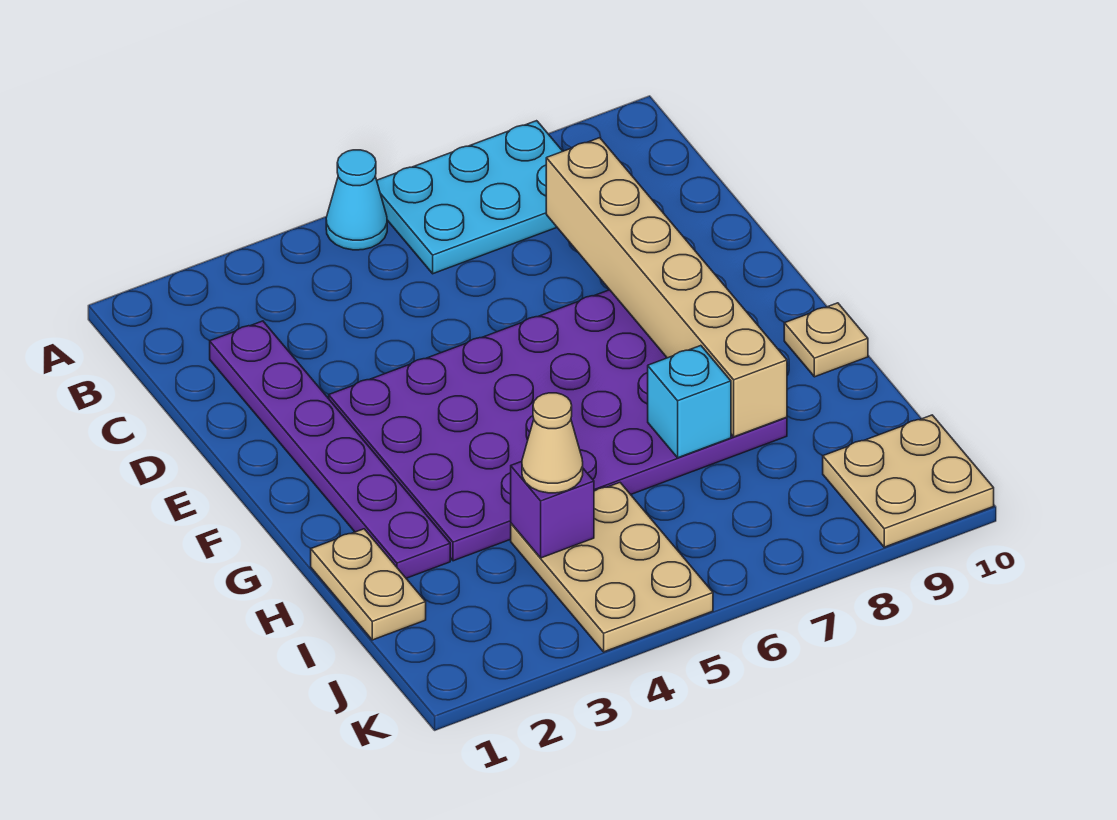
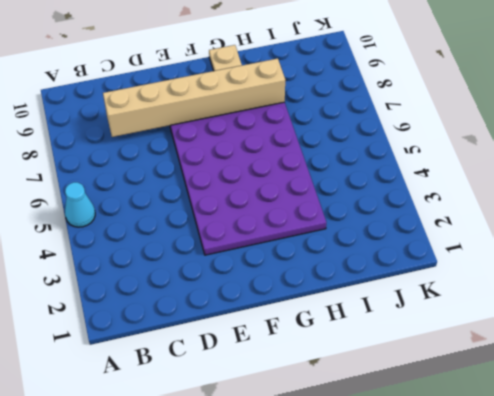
none -> cyan 2x3 plate [377,121,563,274]
none -> purple 1x6 plate [210,321,450,578]
none -> tan 1x2 plate [311,529,426,640]

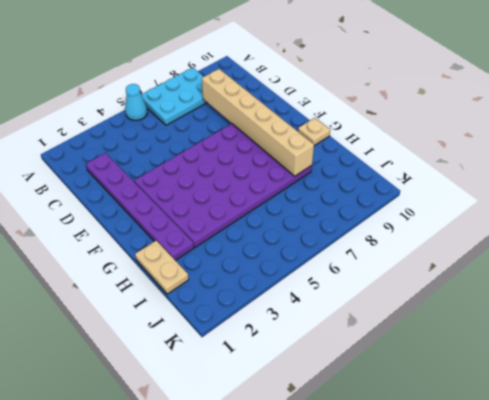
none -> tan 2x3 plate [511,483,713,652]
none -> tan 2x2 plate [823,415,994,547]
none -> cyan 1x1 brick [648,346,731,458]

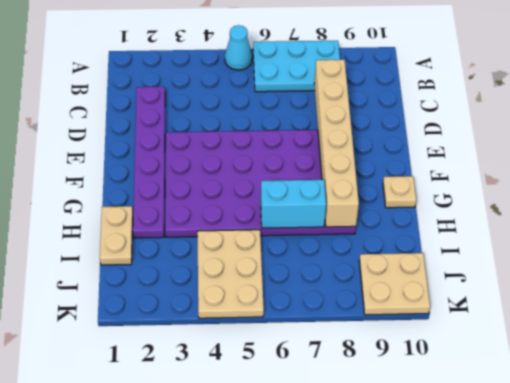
cyan 1x2 brick [261,180,326,228] -> cyan 1x1 brick [648,346,731,458]
none -> purple 1x1 brick [511,461,594,558]
none -> tan 1x1 cone [522,393,583,493]

